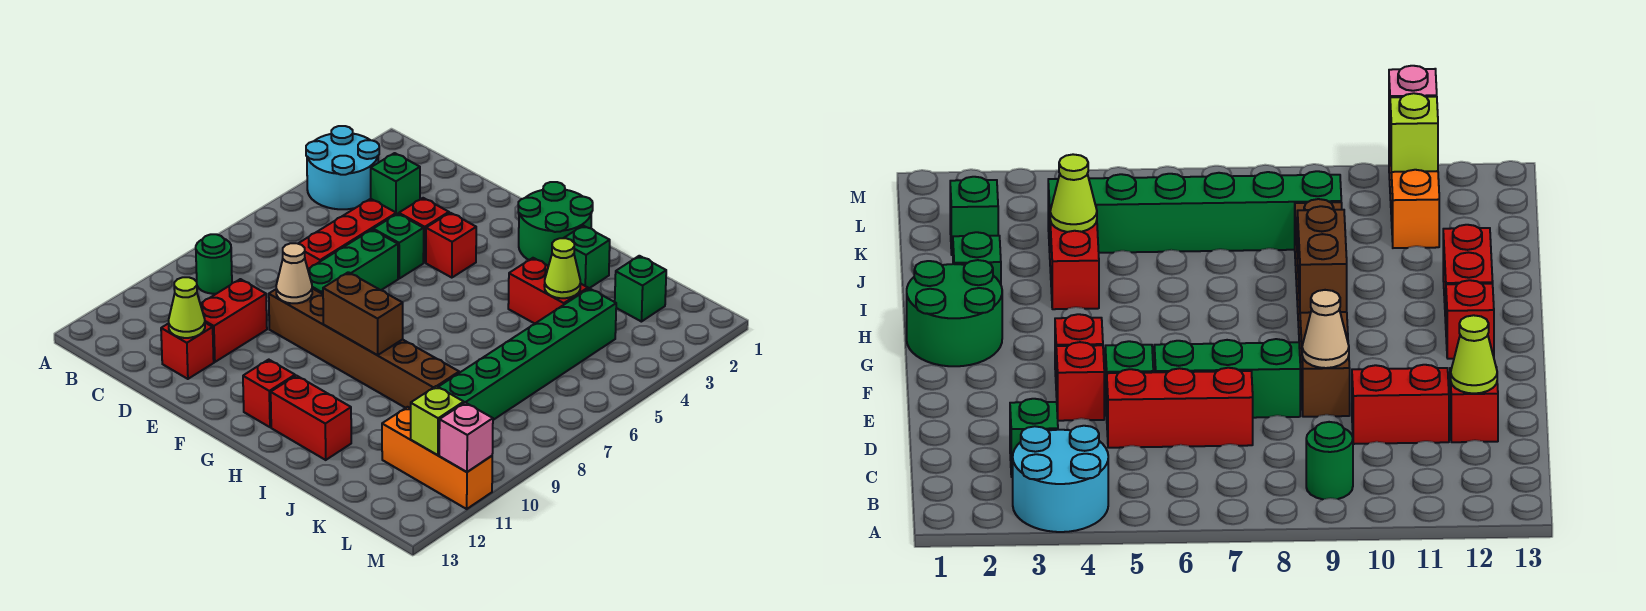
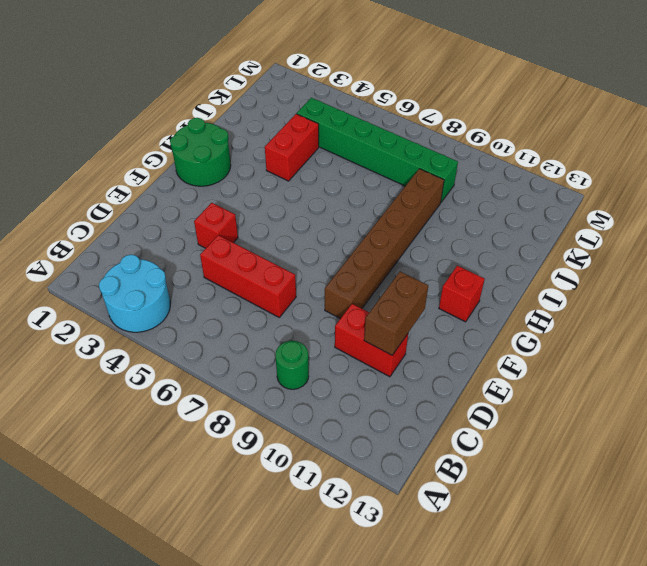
brown 1x2 brick [364,272,428,355] -> brown 1x2 brick moved to [323,272,403,355]
none -> green 1x1 brick [371,153,420,214]
none -> red 1x1 brick [161,323,214,379]
none -> green 1x1 brick [373,214,424,278]

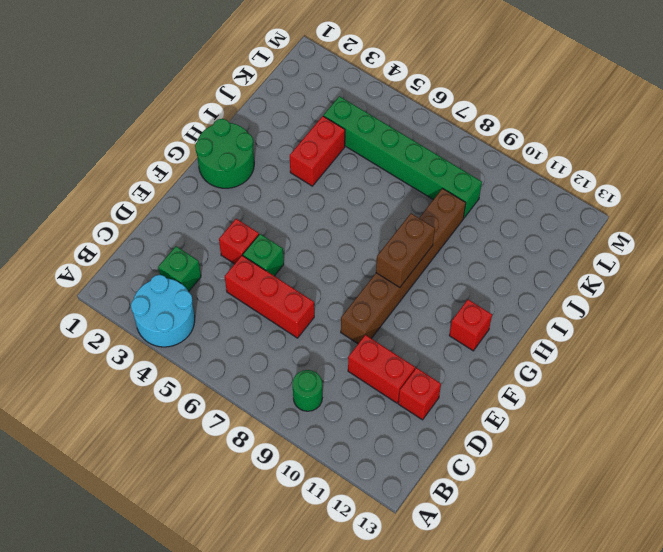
none -> green 1x3 brick [308,230,398,294]
none -> red 1x1 brick [426,213,476,278]
none -> red 1x2 brick [271,376,351,460]

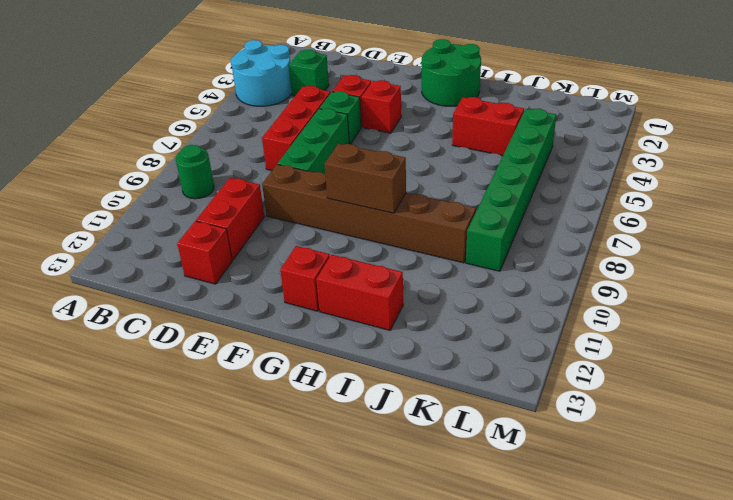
none -> green 1x1 brick [564,226,610,289]
none -> green 1x1 brick [615,256,666,322]
none -> orange 1x3 brick [382,407,492,509]

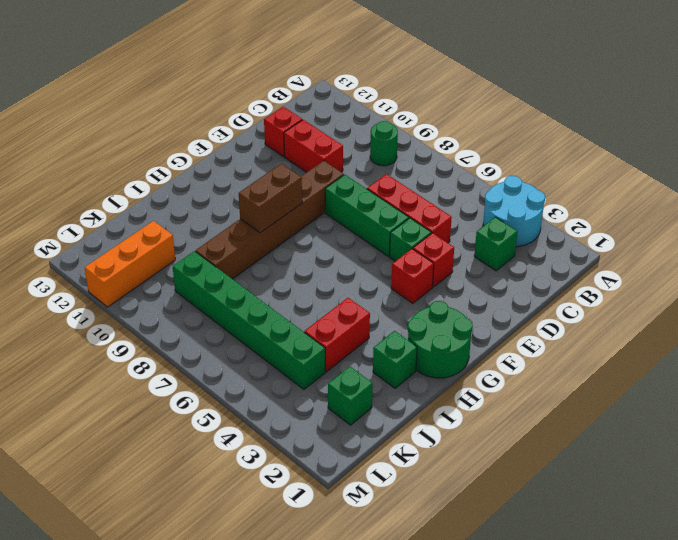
none -> red 1x1 brick [243,360,295,427]
none -> red 1x2 brick [271,376,351,460]
none -> lime 1x1 cone [169,277,205,338]

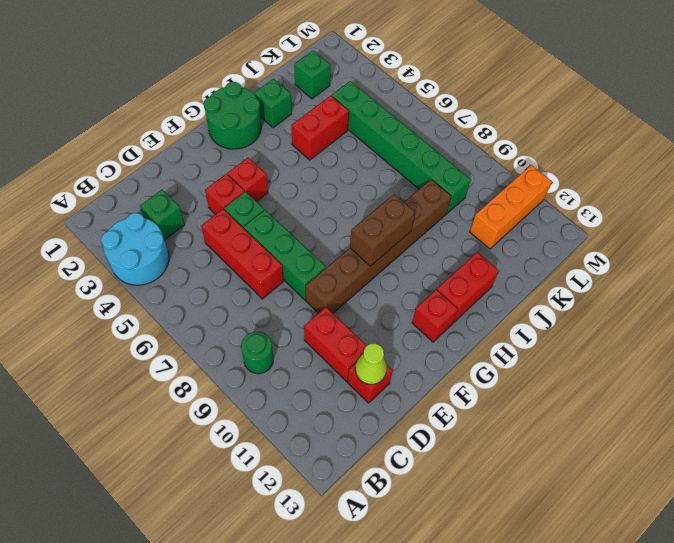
none -> tan 1x1 cone [276,243,312,303]
none -> lime 1x1 cone [544,238,581,298]
none -> lime 1x1 brick [411,386,464,455]

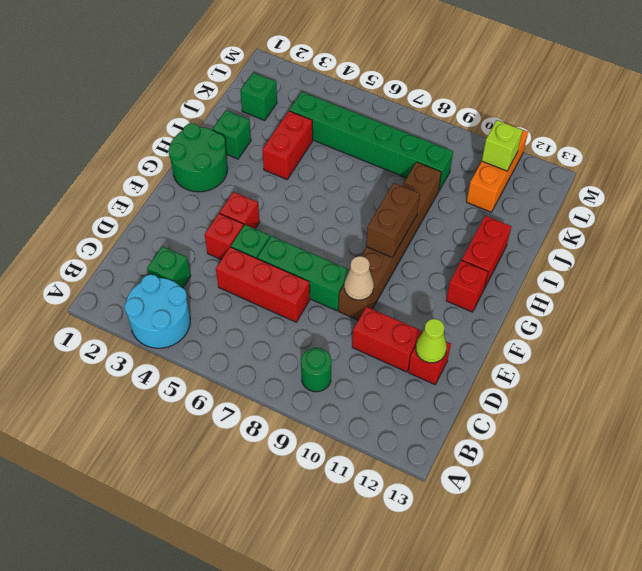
none -> lime 1x1 cone [544,238,581,298]
none -> pink 1x1 brick [439,403,493,472]

